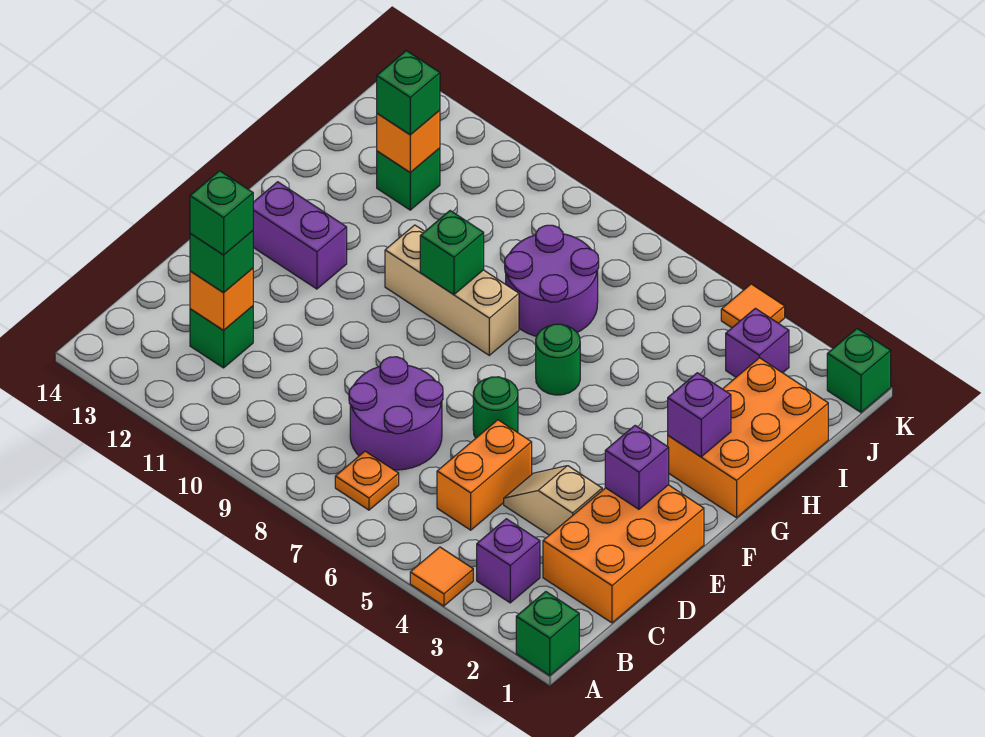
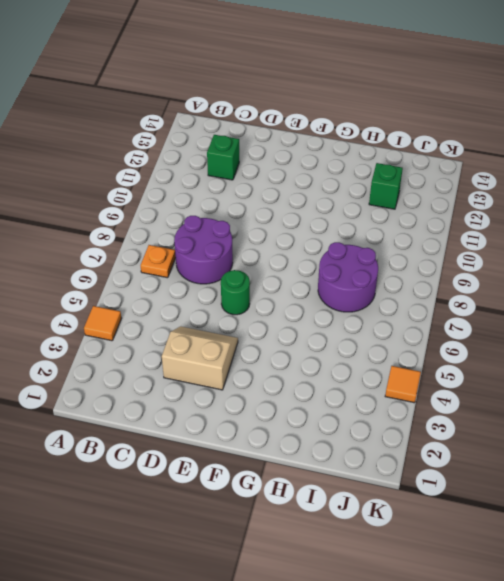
tan 2x2 slope [162,326,238,390] -> tan 1x2 slope [504,466,602,535]
none -> green 1x1 brick [516,592,579,675]
none -> purple 1x1 brick [477,519,540,603]
none -> orange 2x3 brick [543,485,704,623]

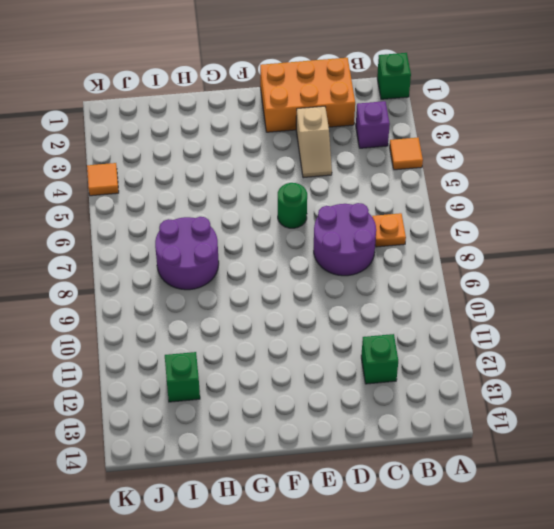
none -> orange 1x2 brick [437,420,532,530]
none -> purple 1x2 brick [253,182,347,289]
none -> orange 2x3 brick [668,358,828,518]

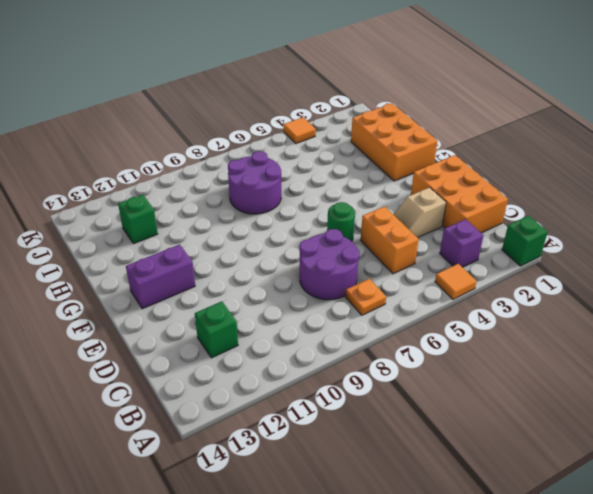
none -> green 1x1 round brick [536,324,580,395]
none -> tan 1x3 brick [385,225,519,355]
none -> purple 1x1 brick [726,308,789,377]

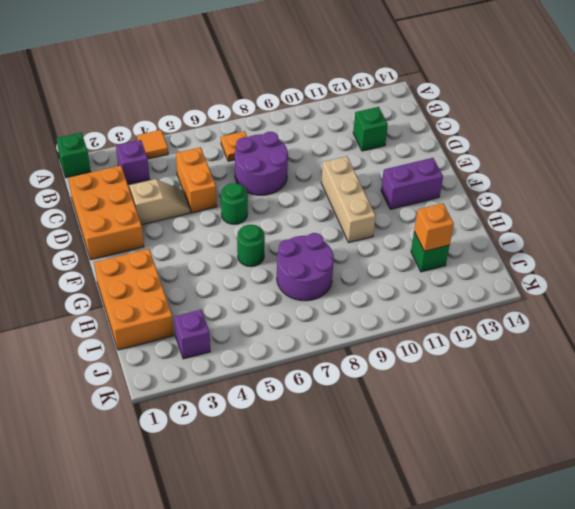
tan 1x3 brick [321,156,376,243] -> tan 1x3 brick turned to [385,225,519,355]
none -> green 1x1 brick [827,329,891,412]
none -> orange 1x1 tile [721,284,785,328]
none -> orange 1x1 brick [190,268,253,330]

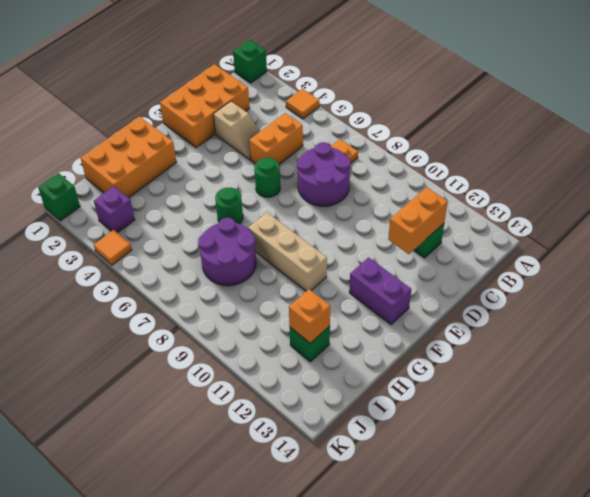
orange 1x2 brick [388,187,448,254] -> orange 1x1 brick [190,268,253,330]
none -> purple 1x1 brick [477,519,540,603]
none -> purple 1x1 brick [605,426,669,509]
none -> purple 1x1 brick [668,373,731,457]

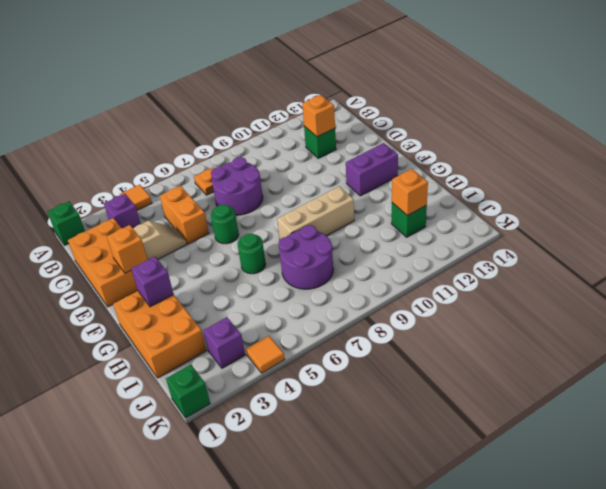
orange 1x1 brick [107,225,147,273] -> purple 1x1 brick [605,426,669,509]
none -> green 1x1 brick [420,211,484,294]
none -> green 1x1 brick [190,231,253,293]
none -> green 1x1 brick [377,51,440,135]

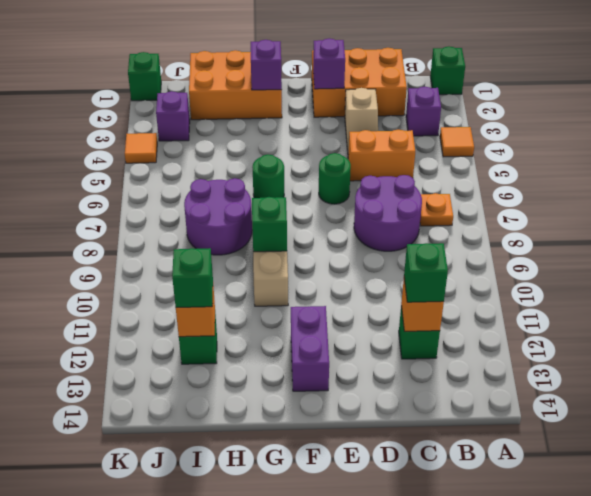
none -> green 1x1 brick [190,171,253,255]

